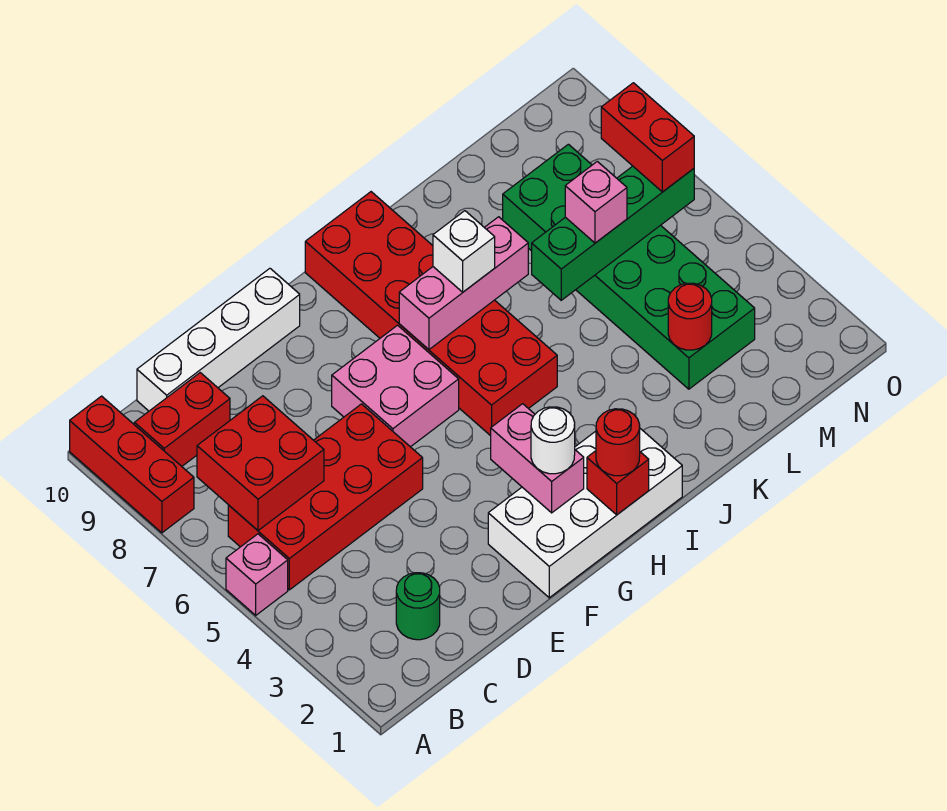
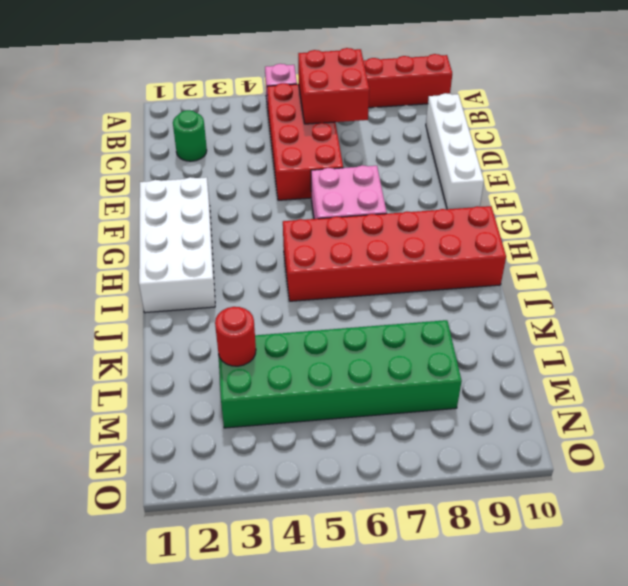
none -> red 1x2 brick [134,373,230,466]
none -> pink 1x2 brick [491,404,584,513]
none -> red 1x1 brick [587,451,649,515]

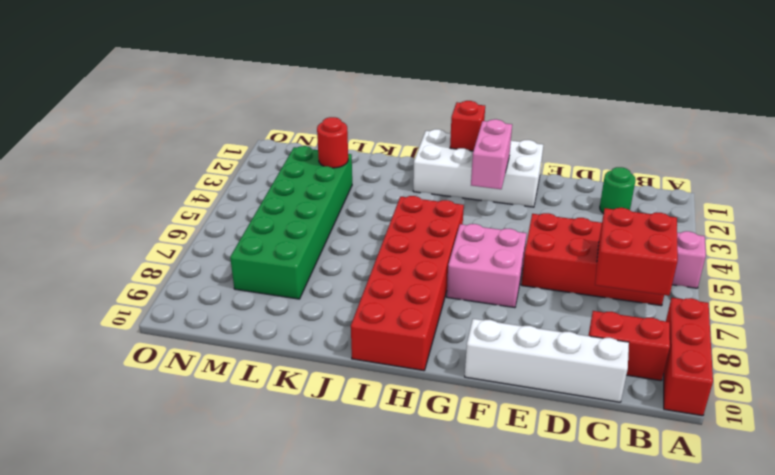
none -> pink 1x3 brick [399,217,528,349]
none -> green 1x4 brick [532,166,694,300]
none -> white 1x1 round brick [531,407,575,474]

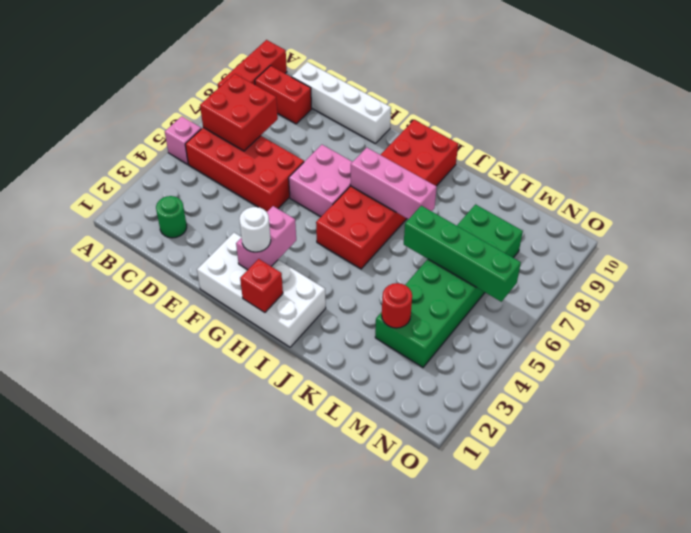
none -> red 1x1 round brick [596,409,640,476]
none -> white 1x1 brick [433,211,495,292]
none -> pink 1x1 brick [565,161,627,243]

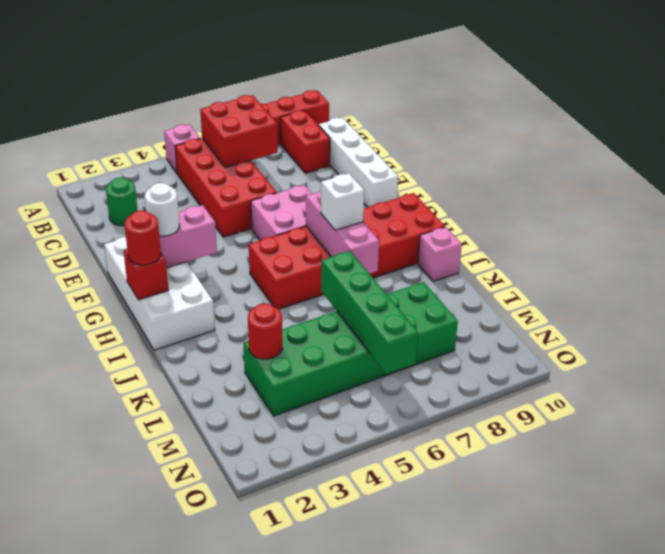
pink 1x1 brick [418,227,462,281] -> pink 1x1 brick moved to [565,161,627,243]
none -> red 1x2 brick [601,83,694,192]

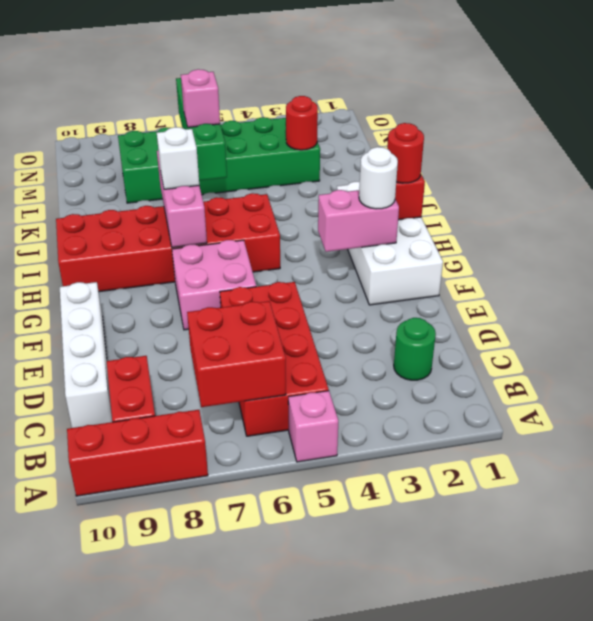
none -> red 1x2 brick [601,83,694,192]

